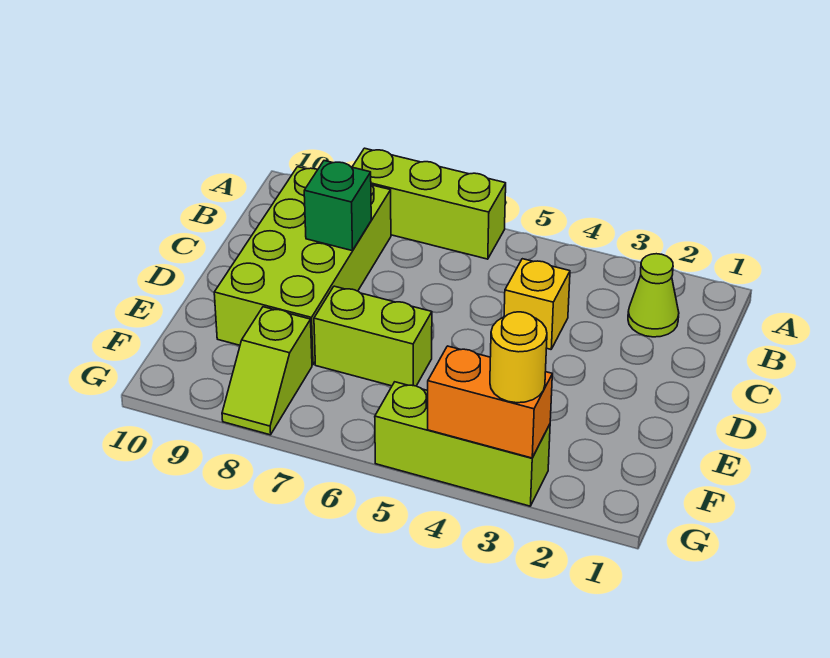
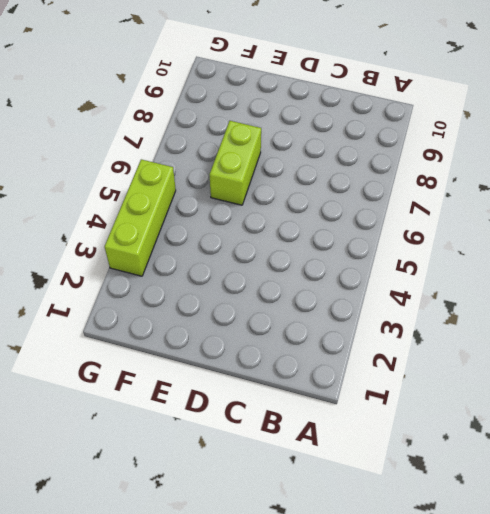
none -> lime 1x3 brick [353,148,506,259]
none -> lime 1x1 cone [628,254,679,337]

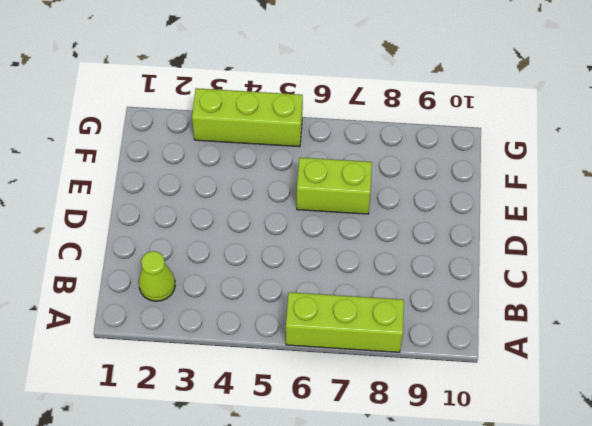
none -> lime 2x4 brick [214,167,391,365]
none -> yellow 1x1 brick [504,259,570,349]

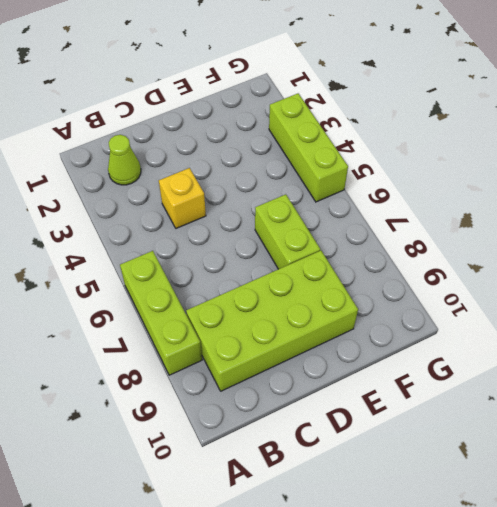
none -> lime 1x2 slope [222,307,312,435]
none -> green 1x1 brick [304,161,371,251]

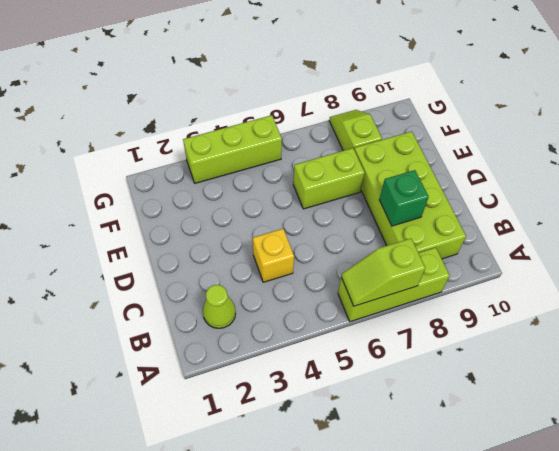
lime 1x2 slope [341,238,425,306] -> none
none -> orange 1x2 brick [428,346,552,458]
none -> yellow 1x1 round brick [490,312,547,403]

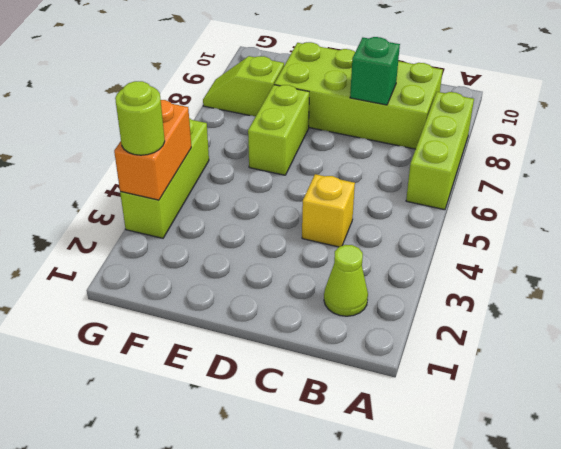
lime 1x1 round brick [115,81,165,155] -> yellow 1x1 round brick [490,312,547,403]

